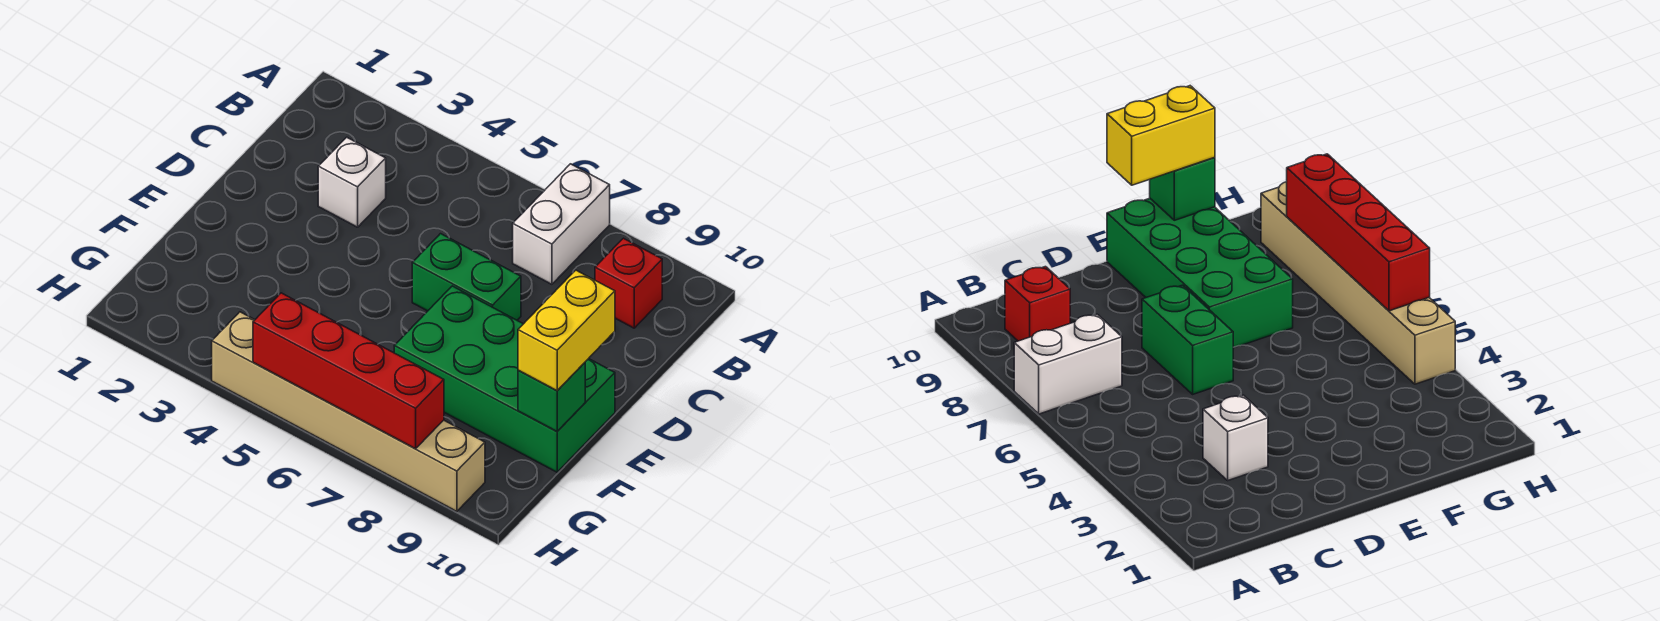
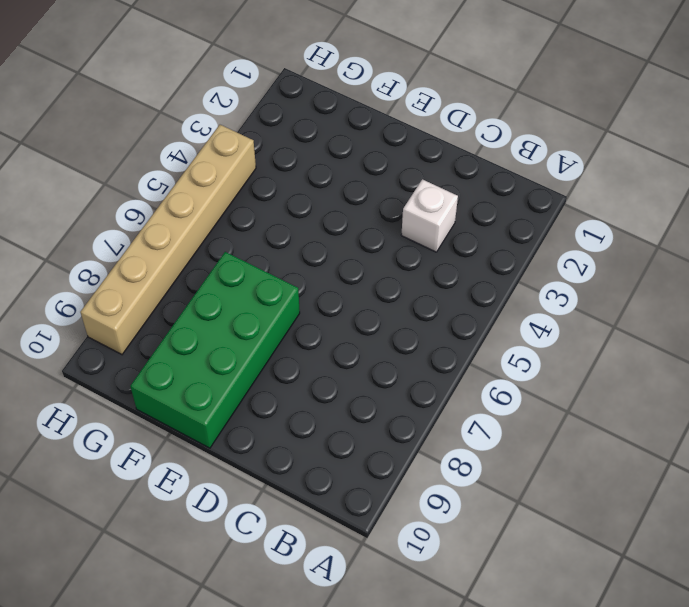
none -> white 1x2 brick [513,164,610,284]
none -> red 1x1 brick [595,238,662,328]

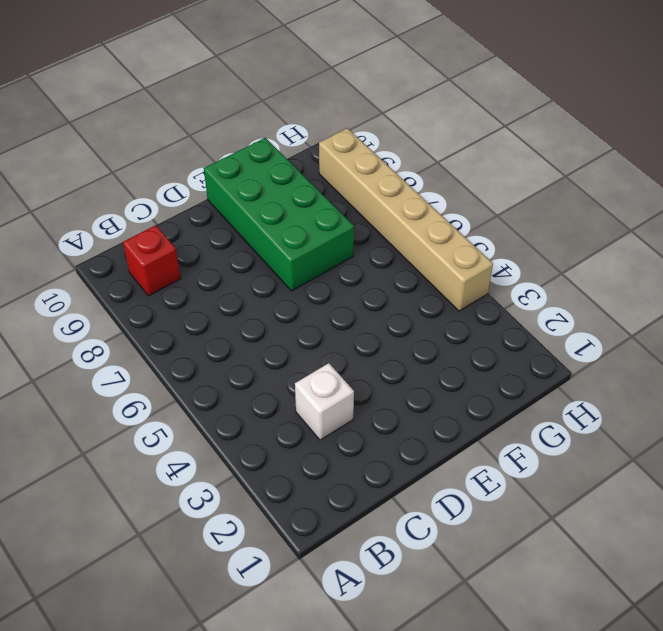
none -> white 1x2 brick [513,164,610,284]
none -> green 1x2 brick [412,234,521,320]

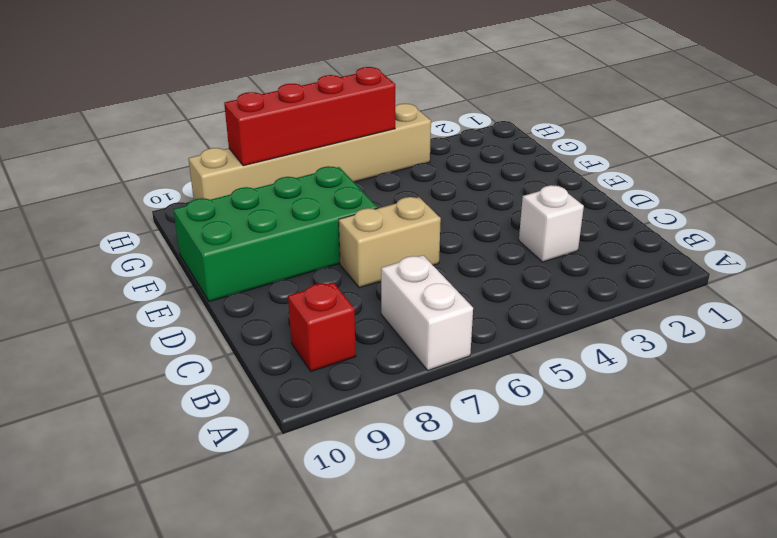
tan 1x2 brick [339,197,441,288] -> green 1x2 brick [412,234,521,320]
none -> green 1x1 brick [518,363,585,431]
none -> yellow 1x2 brick [518,270,615,391]

